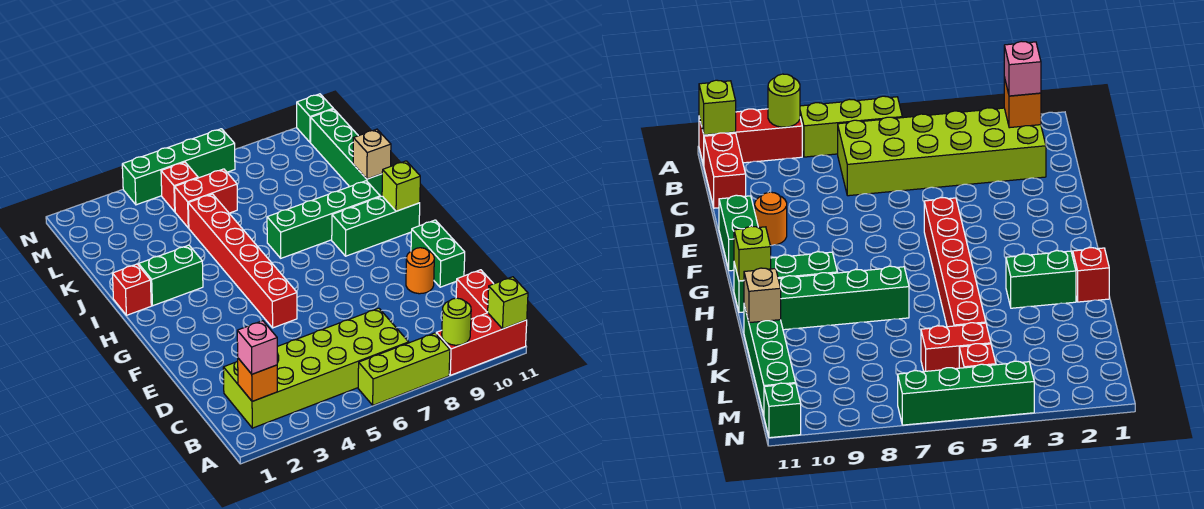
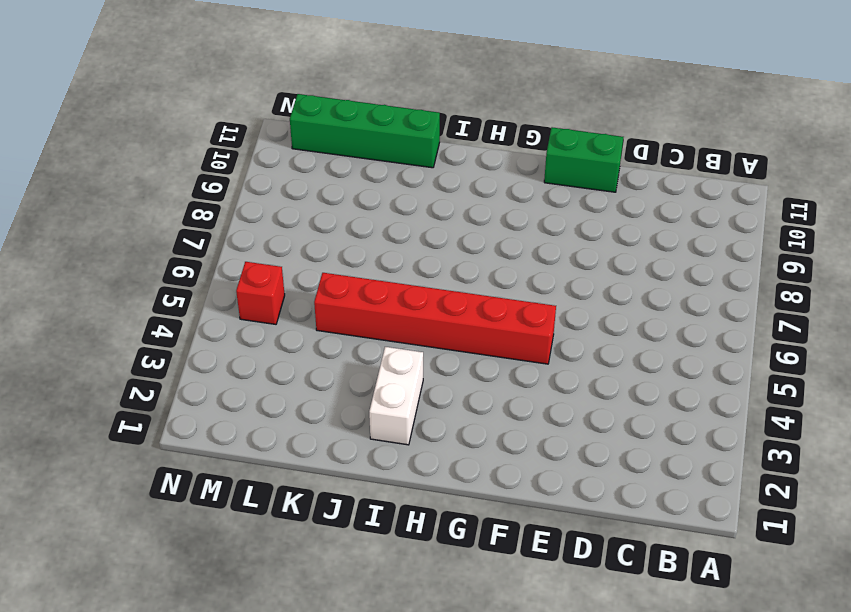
white 1x2 brick [369,347,423,445] -> green 1x2 brick [139,245,203,306]
none -> lime 1x3 brick [358,333,450,405]
none -> red 1x3 brick [436,313,527,375]
none -> lime 2x6 brick [223,308,409,428]

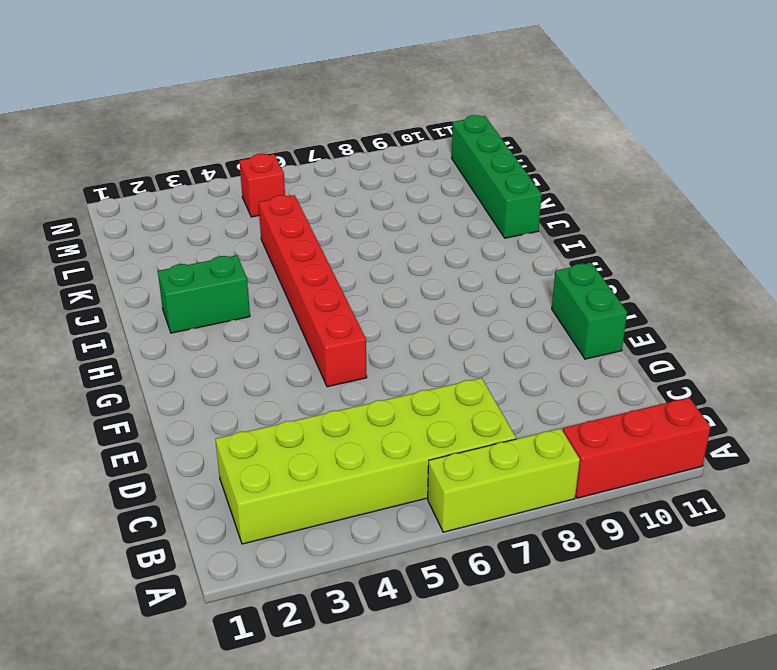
none -> red 1x2 brick [456,270,493,319]
none -> orange 1x1 round brick [406,248,434,294]
none -> green 1x3 brick [332,196,420,256]

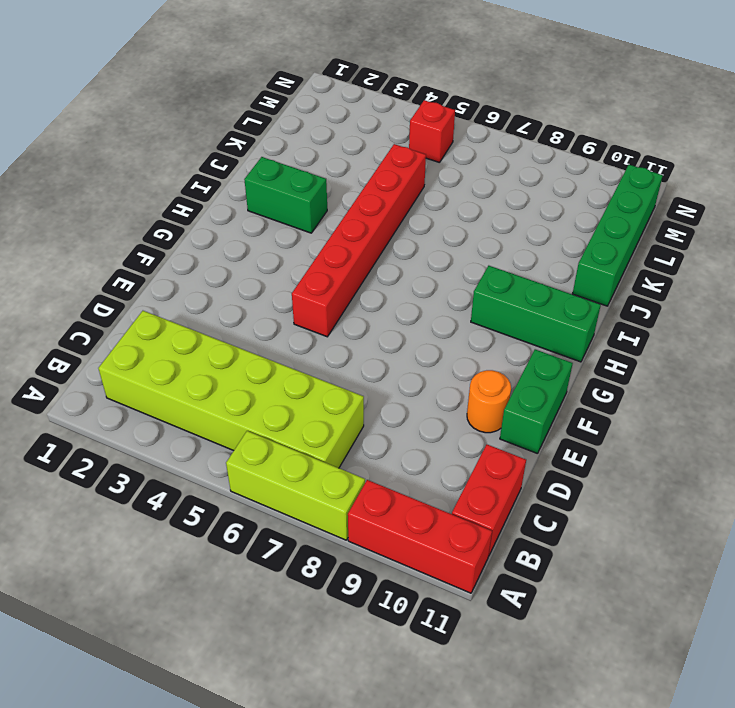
none -> red 1x1 brick [112,264,151,315]
none -> green 1x4 brick [267,181,380,258]
none -> red 1x2 brick [175,169,237,228]

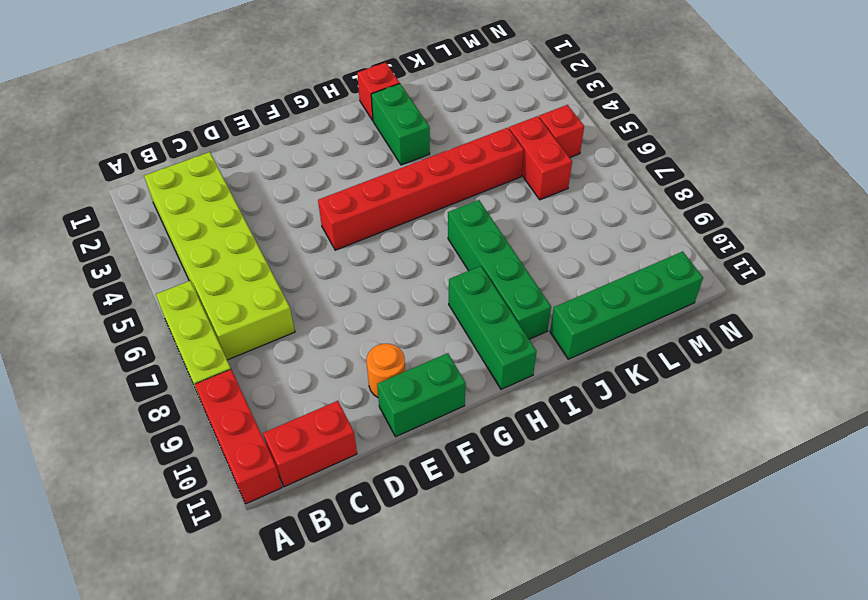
none -> green 1x4 brick [122,129,235,205]
none -> green 1x1 brick [297,94,333,142]
none -> lime 1x1 round brick [442,298,471,345]

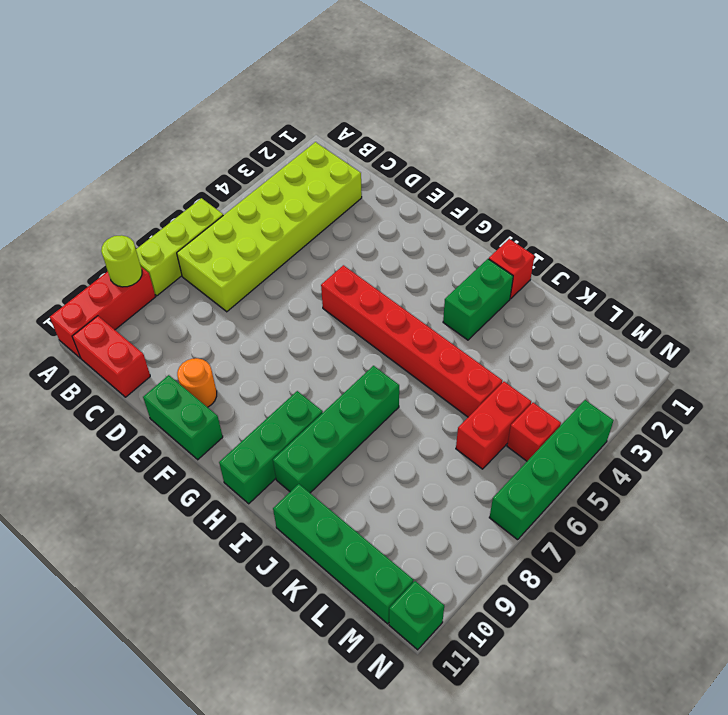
none -> lime 1x1 brick [488,277,528,329]
none -> orange 1x1 brick [238,358,277,401]
none -> lime 1x1 brick [382,161,420,211]

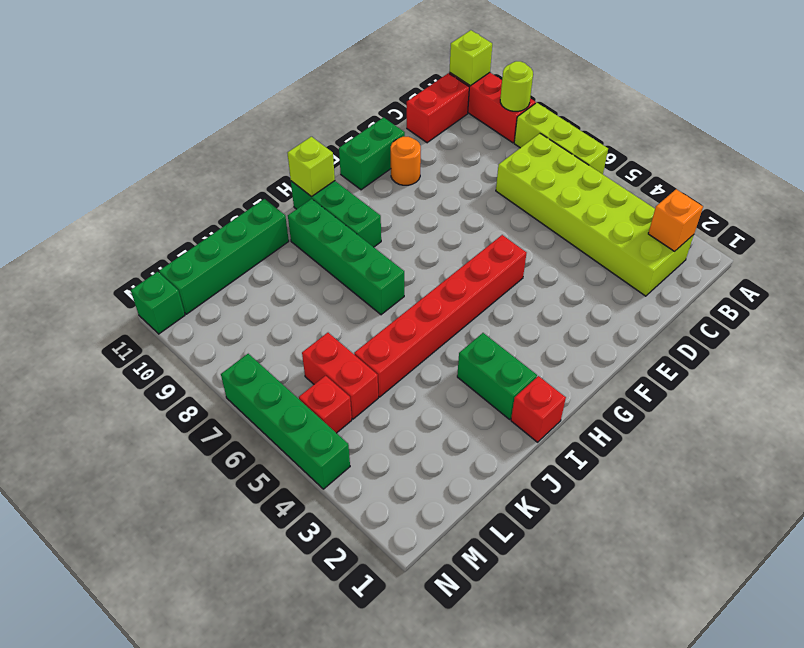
none -> tan 1x1 brick [353,129,391,179]
none -> pink 1x1 brick [237,321,277,374]

